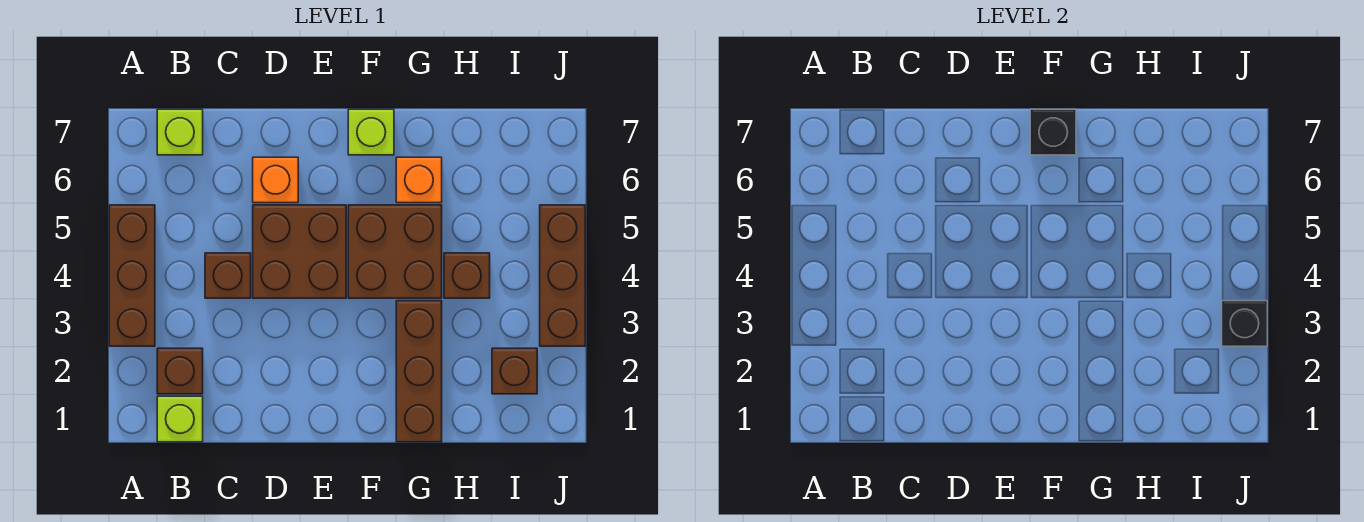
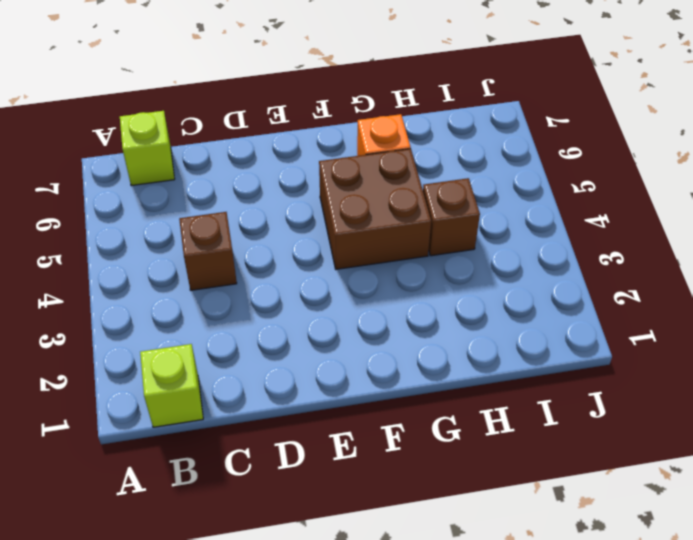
none -> brown 1x3 brick [109,205,155,346]
none -> brown 1x1 brick [157,348,203,394]
none -> brown 2x2 brick [253,205,346,298]

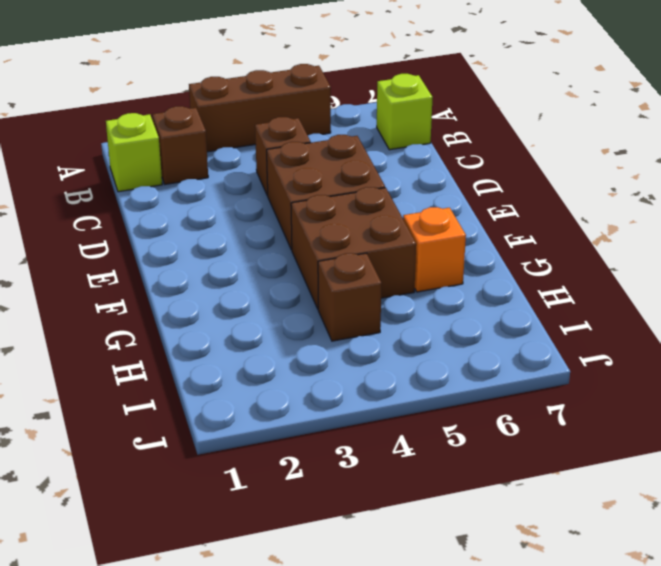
none -> orange 1x1 brick [253,157,298,203]
none -> lime 1x1 brick [348,109,394,155]
none -> brown 1x3 brick [396,301,442,442]

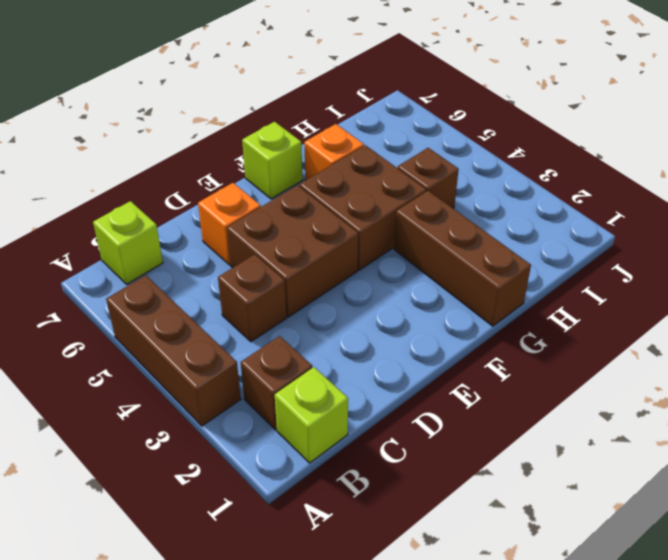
none -> brown 1x1 brick [492,348,537,394]
none -> brown 1x3 brick [540,205,585,346]
none -> black 1x1 brick [1030,109,1076,155]

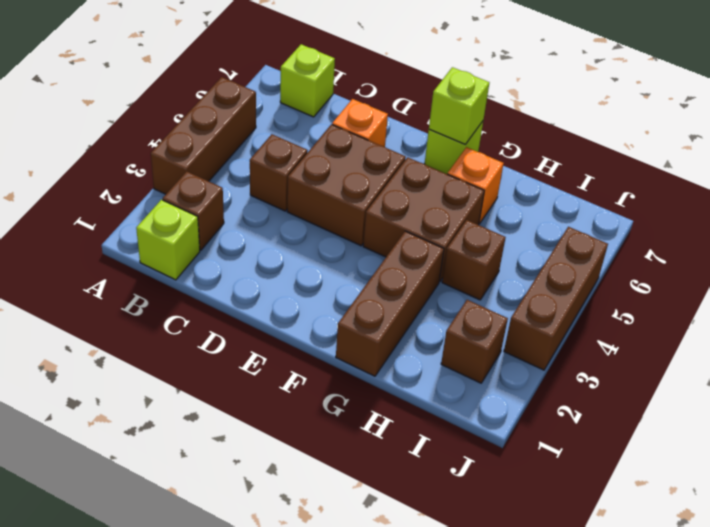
lime 1x1 brick [429,67,489,144] -> black 1x1 brick [1030,109,1076,155]
none -> black 1x1 brick [1222,301,1267,346]

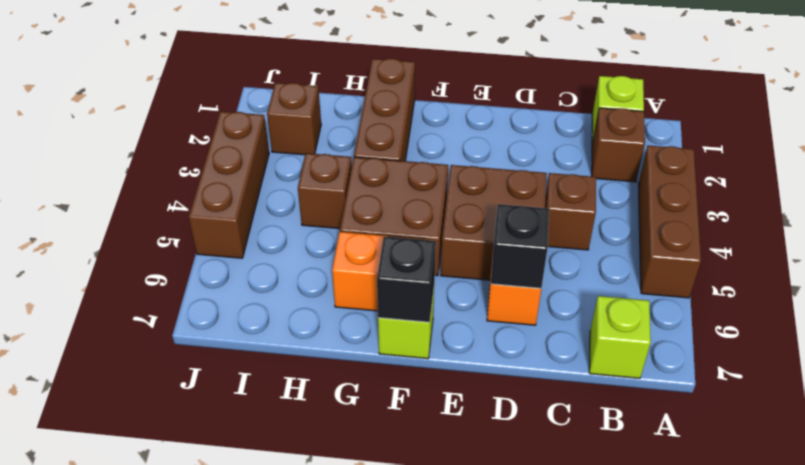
black 1x1 brick [491,204,549,288] -> black 1x1 brick moved to [1222,301,1267,346]

